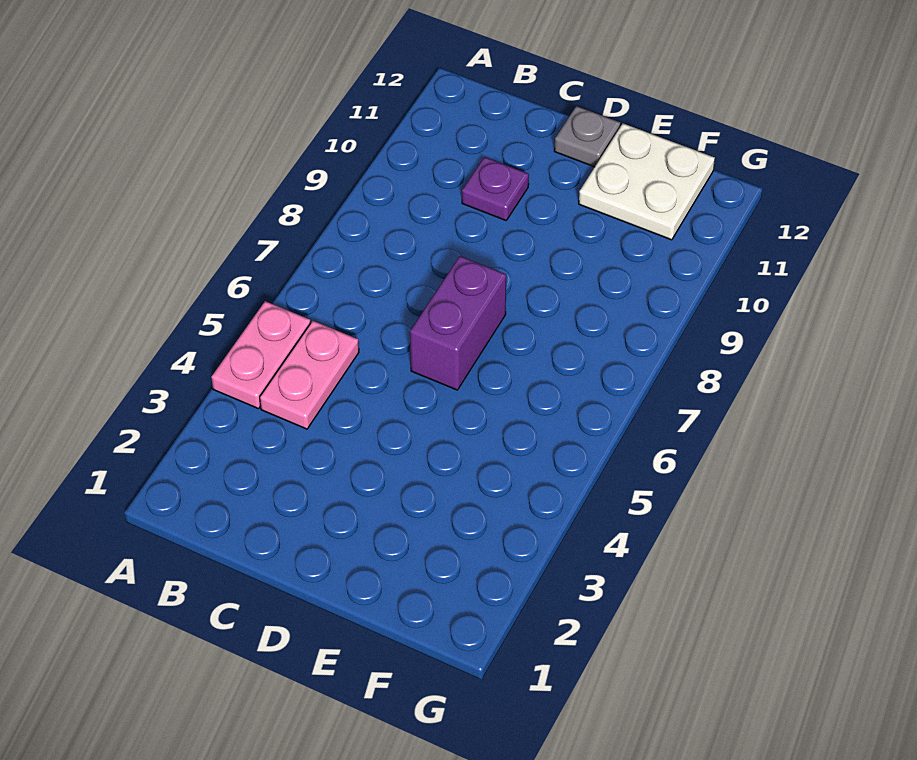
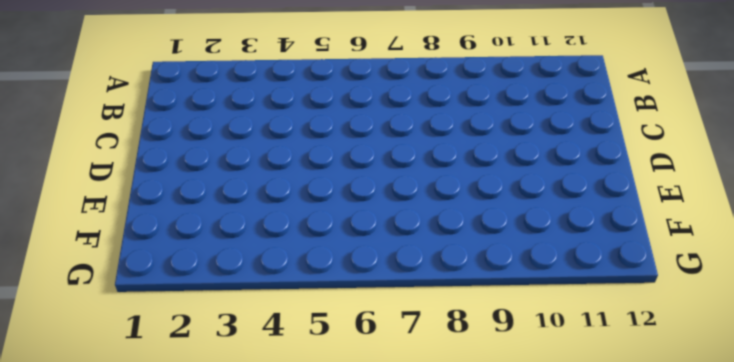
none -> pink 1x2 plate [211,301,311,409]
none -> pink 1x2 plate [260,321,359,429]

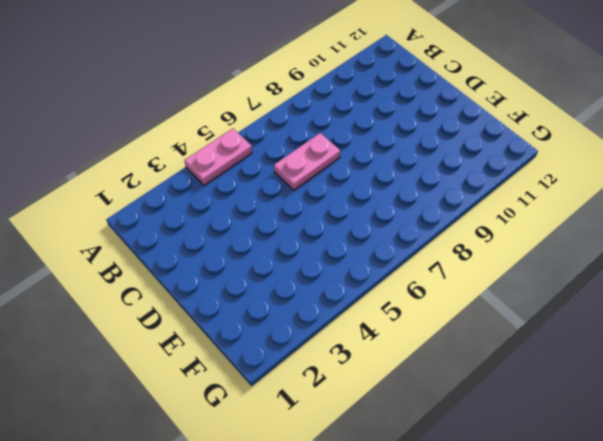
pink 1x2 plate [274,133,340,190] -> pink 1x2 plate moved to [260,321,359,429]
none -> purple 1x1 plate [462,157,529,220]
none -> purple 1x2 brick [410,256,506,390]

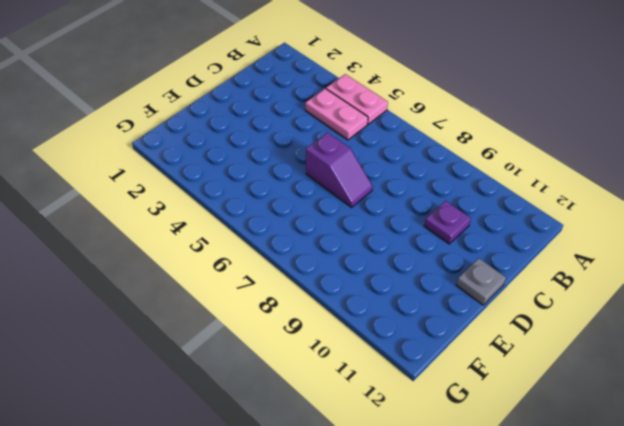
purple 1x2 slope [306,133,373,207] -> purple 1x2 brick [410,256,506,390]
none -> white 2x2 plate [579,124,715,240]

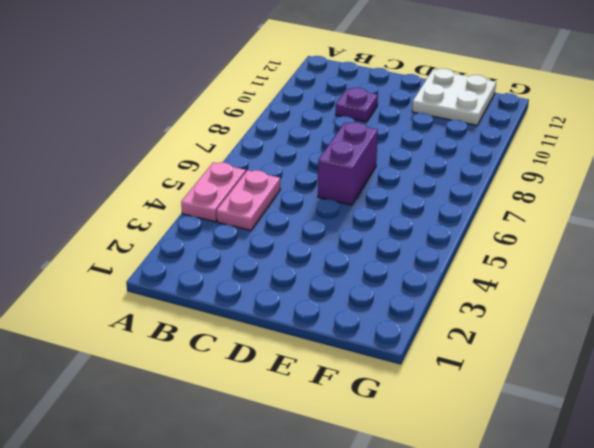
none -> grey 1x1 plate [554,106,620,167]

